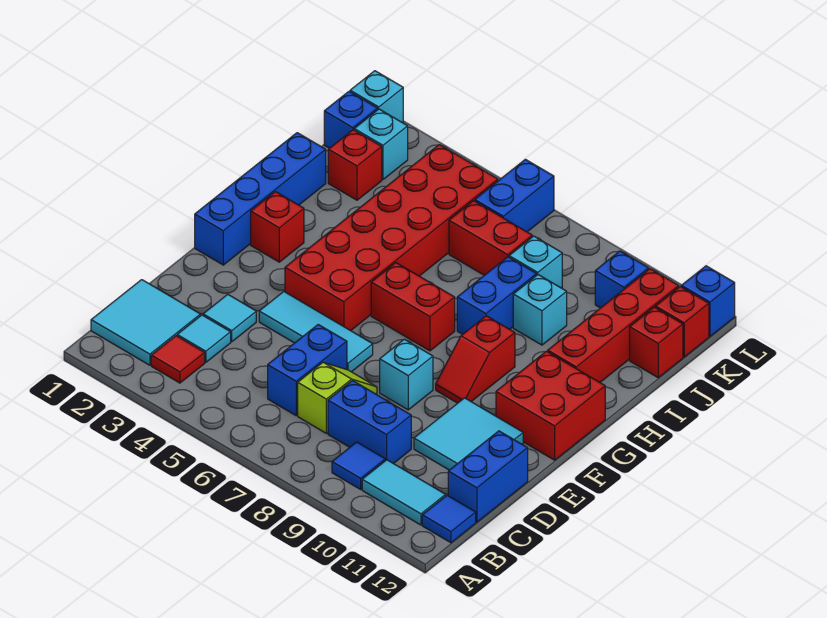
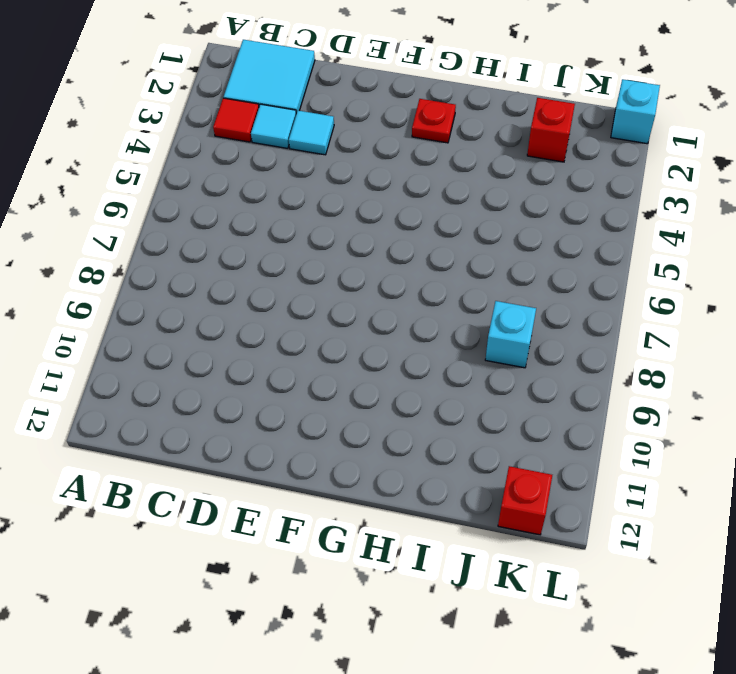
red 1x1 plate [412,99,456,143] -> red 1x1 brick [251,192,304,262]
none -> blue 1x1 tile [332,442,385,489]
none -> cyan 1x2 tile [362,460,446,525]
none -> blue 1x1 tile [422,495,476,543]
none -> blue 1x2 brick [268,325,347,415]

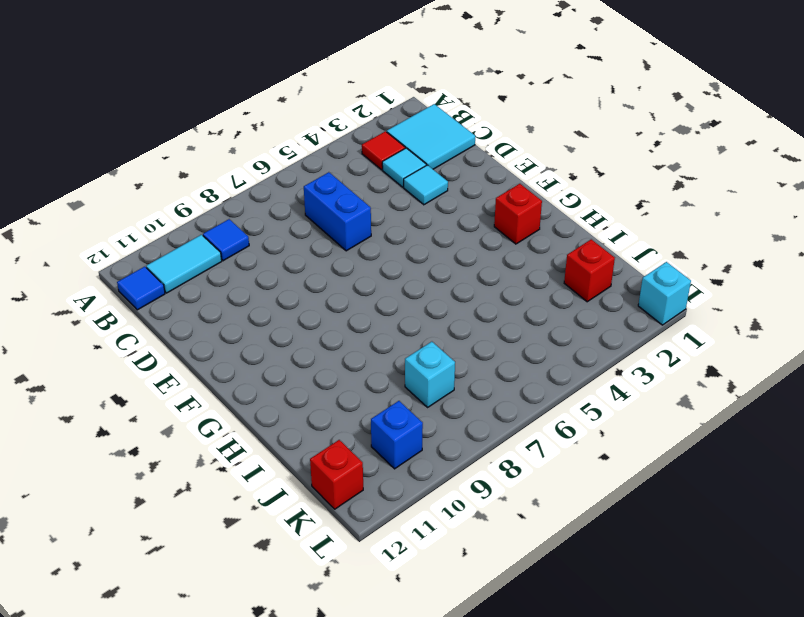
none -> lime 1x2 slope [298,362,377,433]
none -> blue 1x2 brick [328,381,411,464]
none -> blue 1x2 brick [448,431,528,522]
none -> cyan 2x2 tile [414,398,523,470]

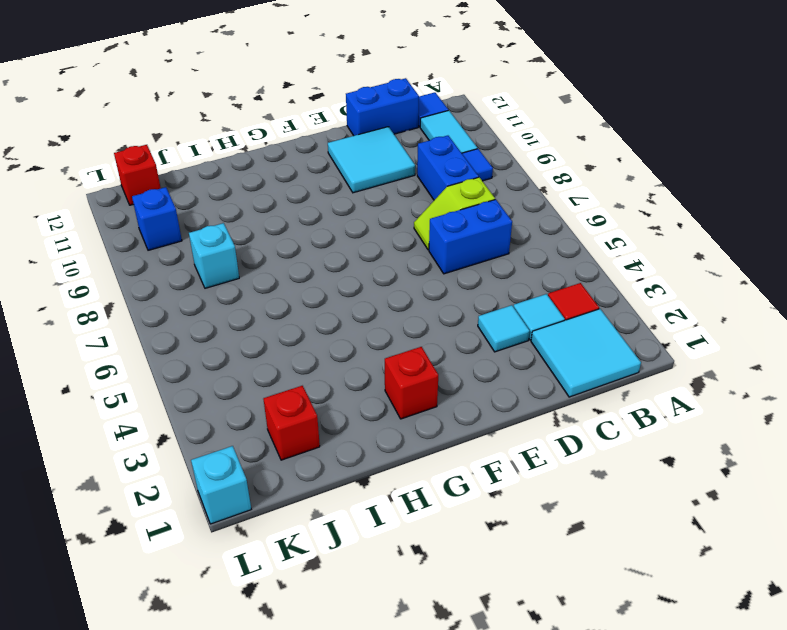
none -> cyan 1x3 tile [259,292,373,372]
none -> cyan 1x1 brick [380,339,433,410]
none -> blue 1x4 brick [195,133,326,265]
none -> red 2x6 brick [285,145,498,331]

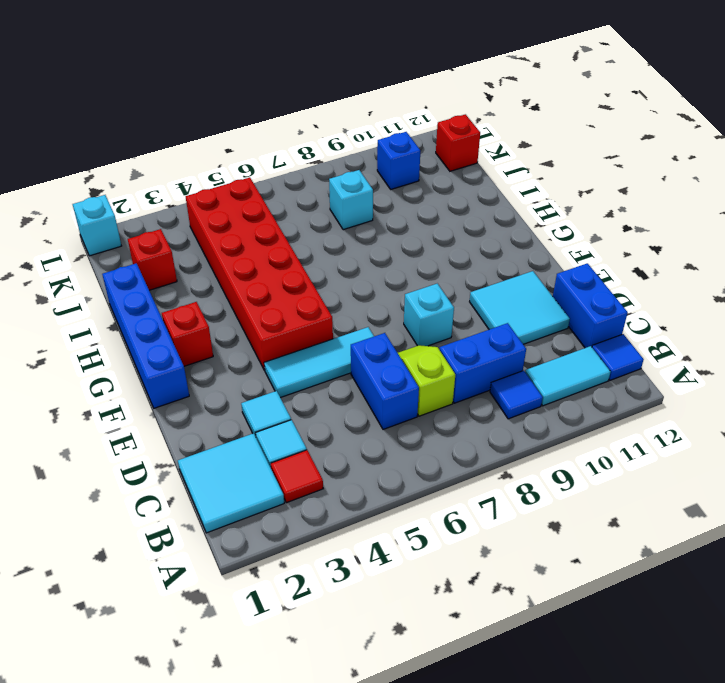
none -> red 1x2 slope [436,316,515,403]
none -> red 2x2 brick [496,351,605,460]
none -> red 1x2 brick [371,263,455,351]
none -> blue 1x2 brick [457,257,537,334]

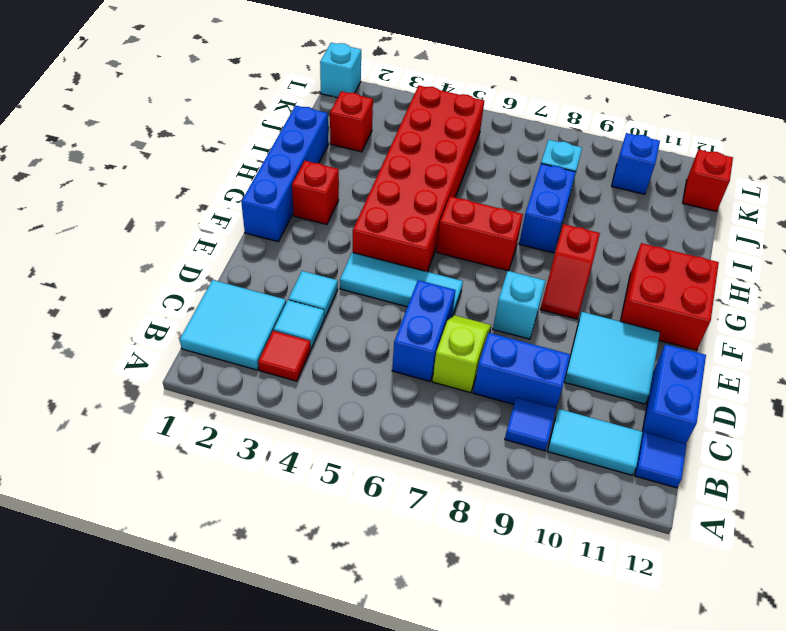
none -> red 1x4 brick [548,269,679,382]
none -> cyan 1x1 brick [513,275,567,345]
none -> red 1x2 brick [449,201,532,275]
none -> red 1x1 brick [630,307,683,378]

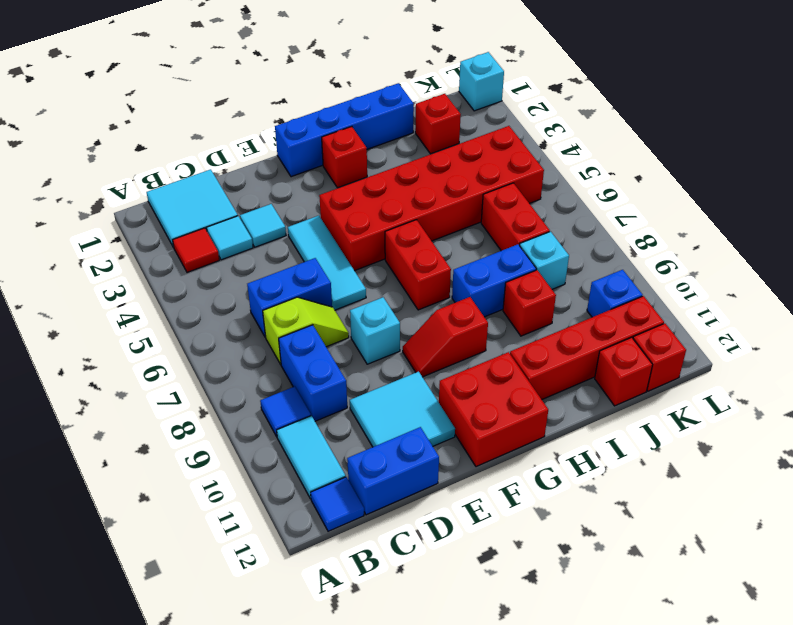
red 1x1 brick [503,270,556,336] -> cyan 1x1 brick [513,275,567,345]
none -> blue 1x1 brick [324,92,378,148]
none -> cyan 1x1 brick [354,109,408,180]
none -> blue 1x2 brick [475,159,554,232]
none -> blue 1x1 brick [681,266,735,336]

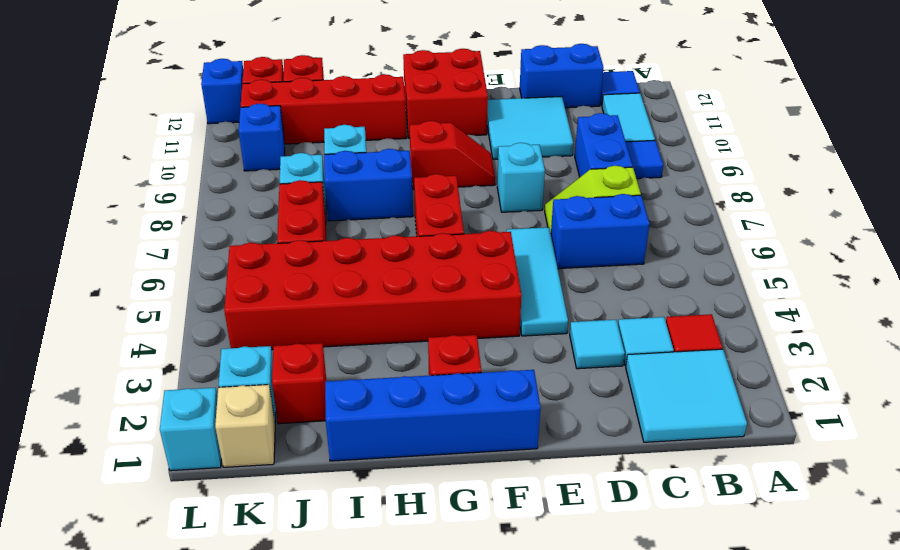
tan 1x1 brick [215,385,275,467] -> blue 1x1 brick [324,92,378,148]
none -> blue 1x2 brick [475,159,554,232]

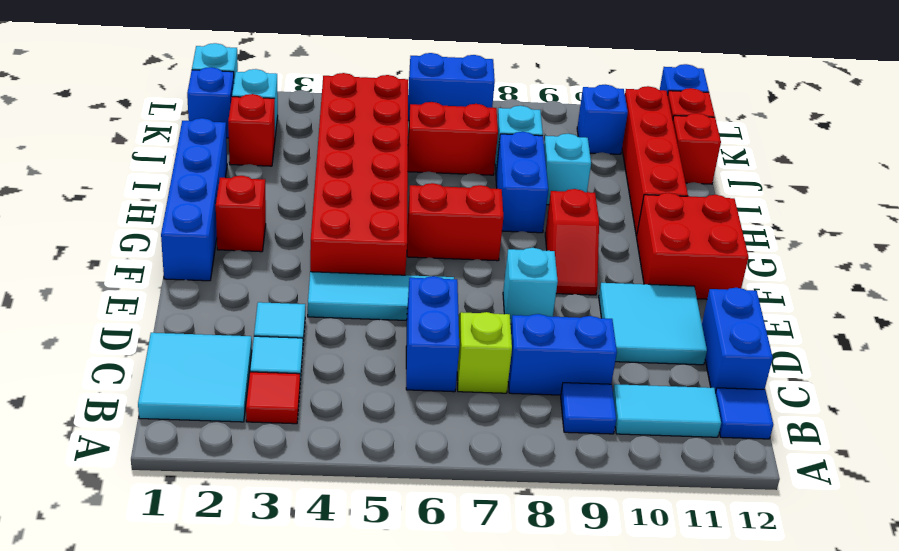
blue 1x2 brick [408,53,495,121] -> blue 1x2 brick turned to [475,159,554,232]

